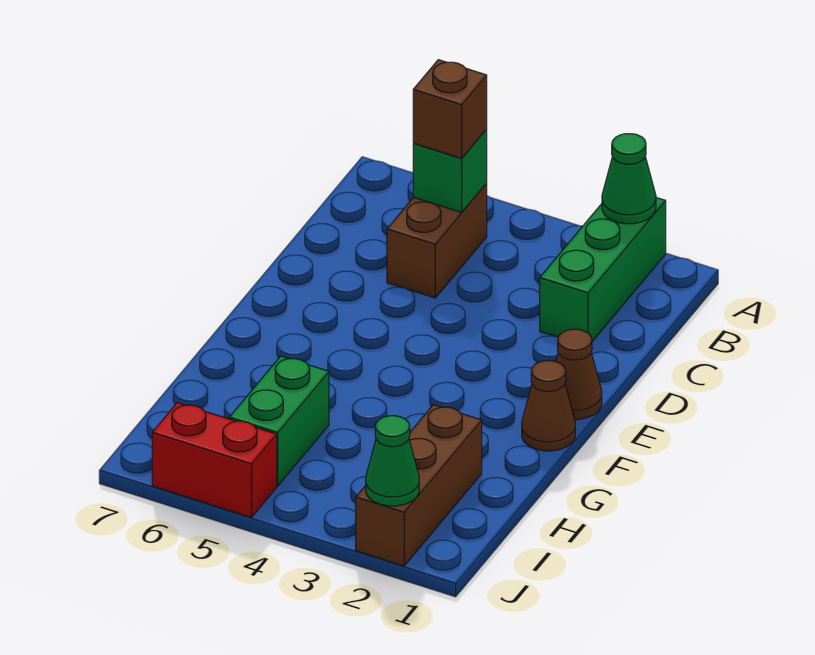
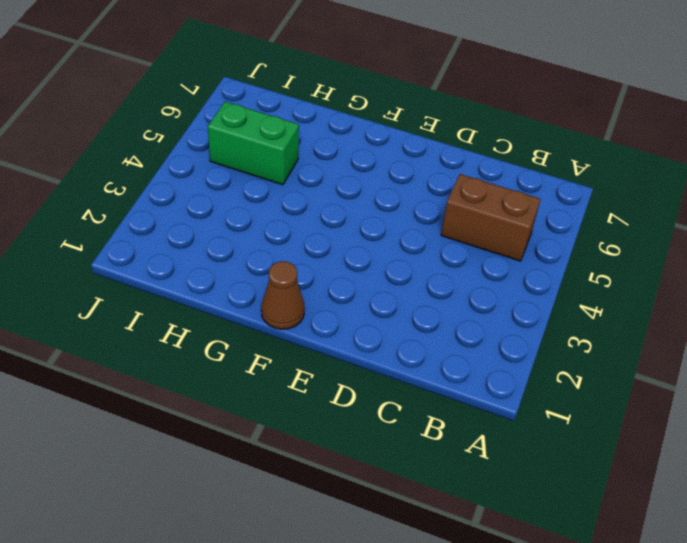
none -> green 1x3 brick [540,198,666,341]
none -> brown 1x1 cone [556,329,602,420]

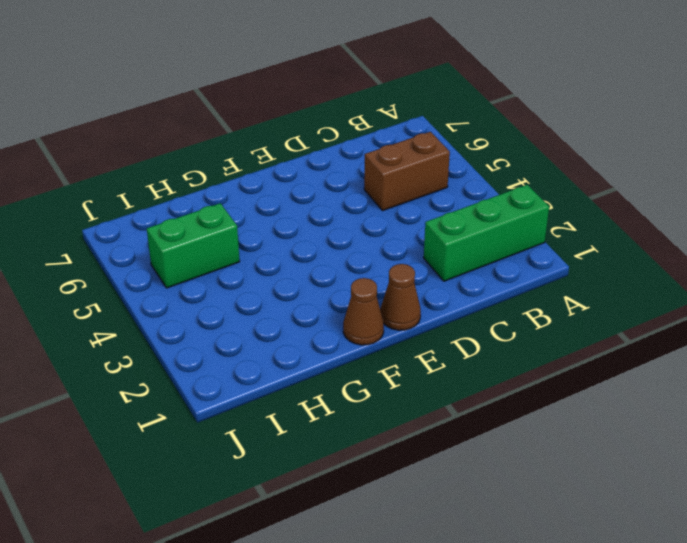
none -> brown 1x3 brick [356,405,482,566]
none -> red 1x2 brick [152,403,277,517]

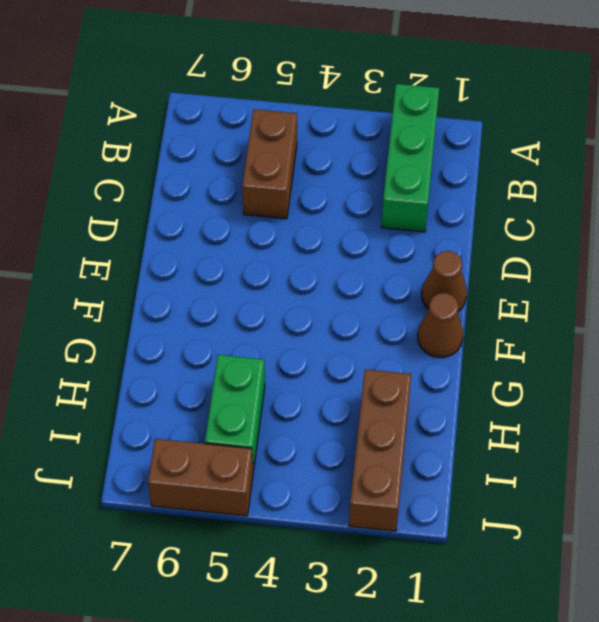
brown 1x2 brick [148,439,253,516] -> red 1x2 brick [152,403,277,517]
none -> green 1x1 cone [602,134,656,224]
none -> green 1x1 brick [413,129,487,212]

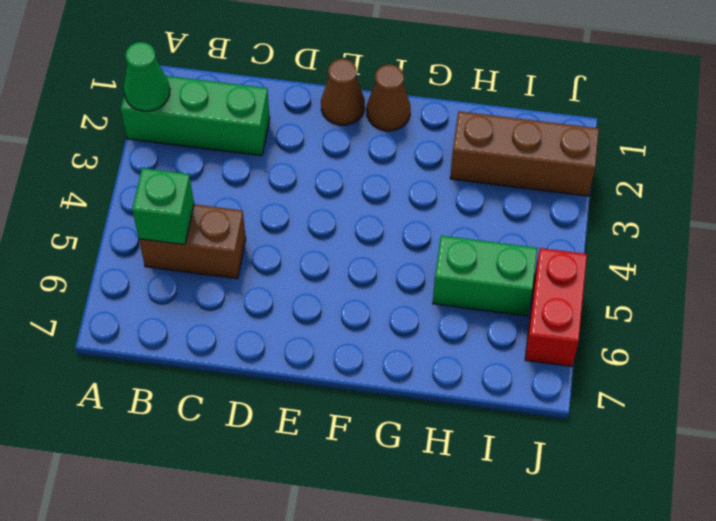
none -> green 1x1 cone [366,416,419,506]
none -> brown 1x1 brick [413,60,487,158]

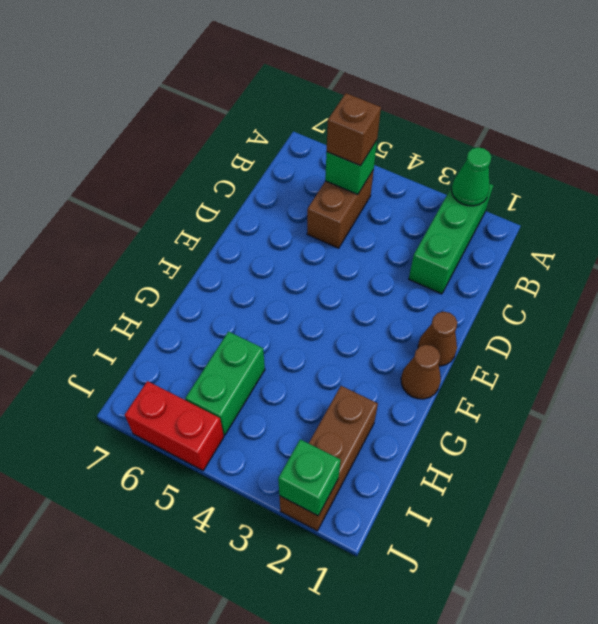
green 1x1 brick [278,439,341,516] -> green 1x1 cone [366,416,419,506]

